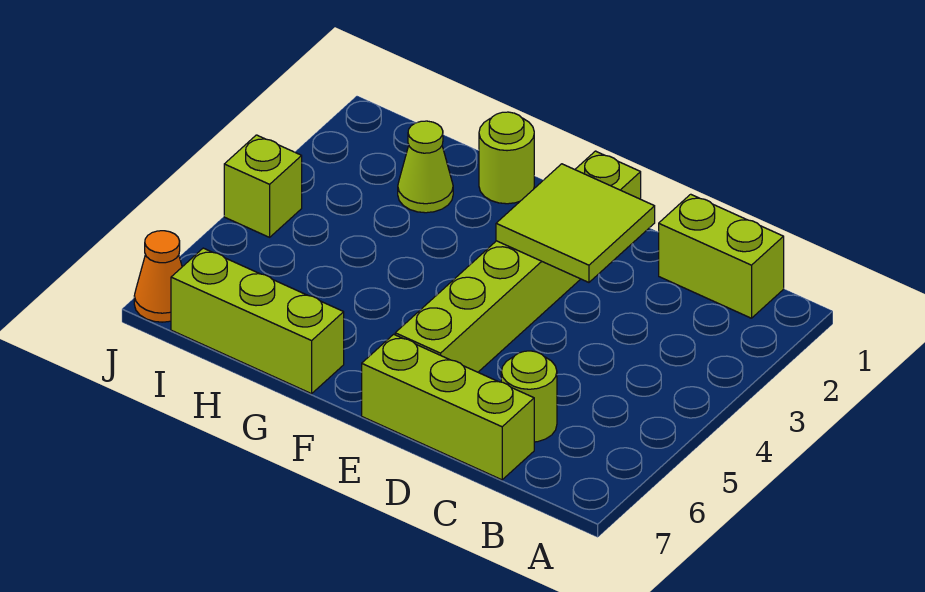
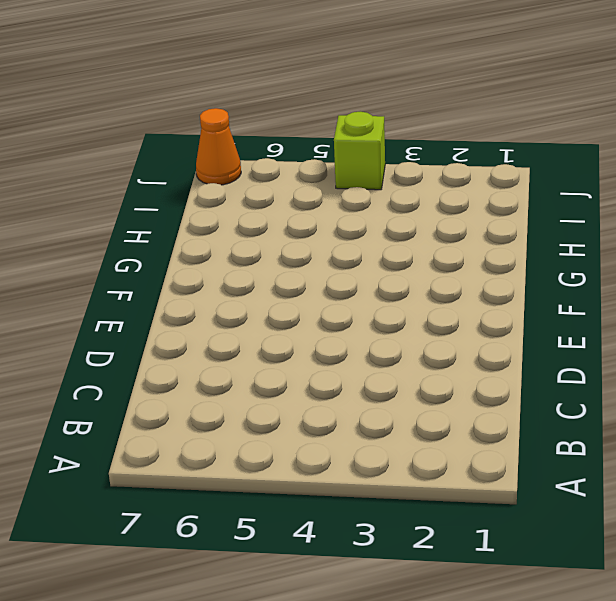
none -> lime 1x2 brick [659,194,784,318]
none -> lime 1x1 round brick [501,351,557,442]

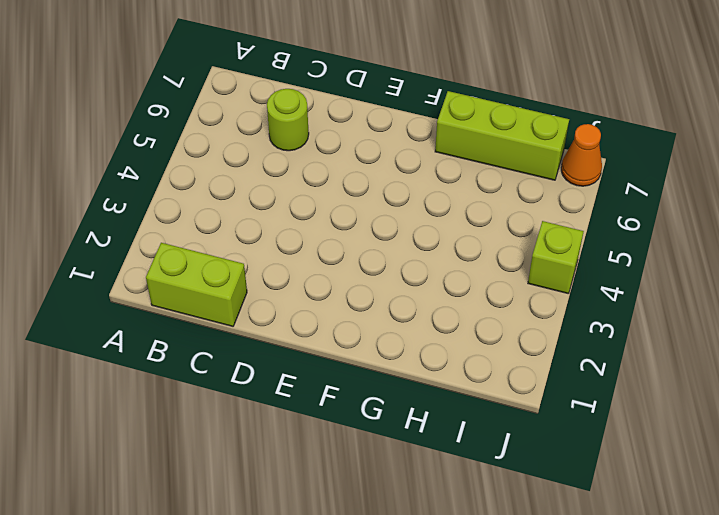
none -> lime 1x3 brick [362,334,534,480]
none -> lime 1x6 brick [395,151,641,372]

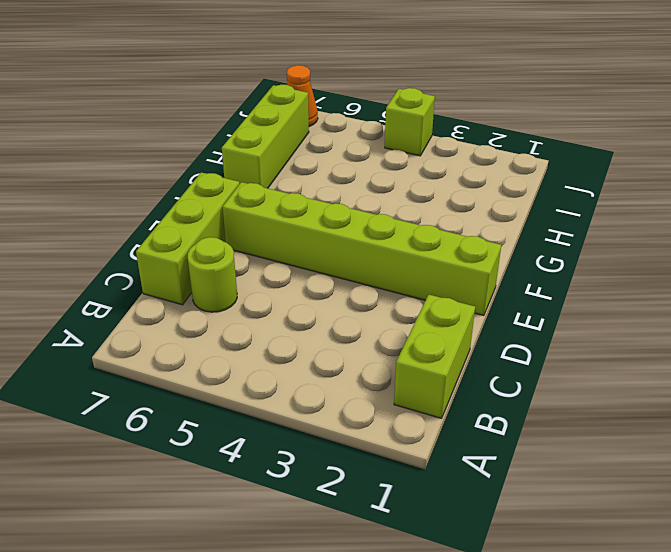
none -> lime 1x1 round brick [479,112,534,204]
none -> lime 1x1 cone [398,121,453,213]

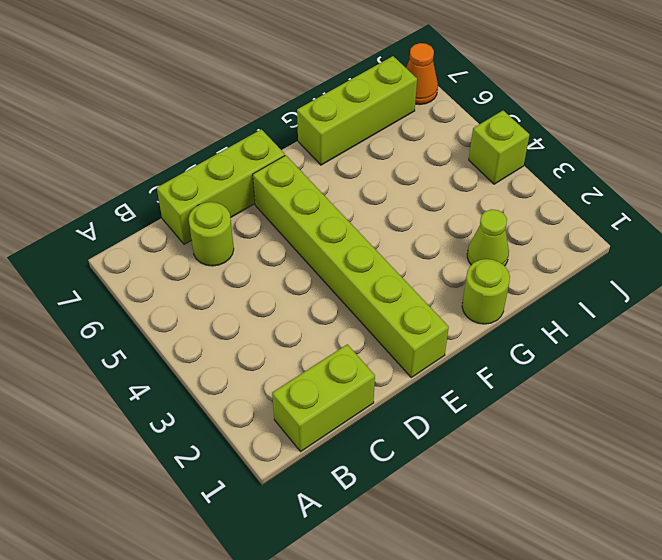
none -> lime 2x2 tile [496,164,655,282]

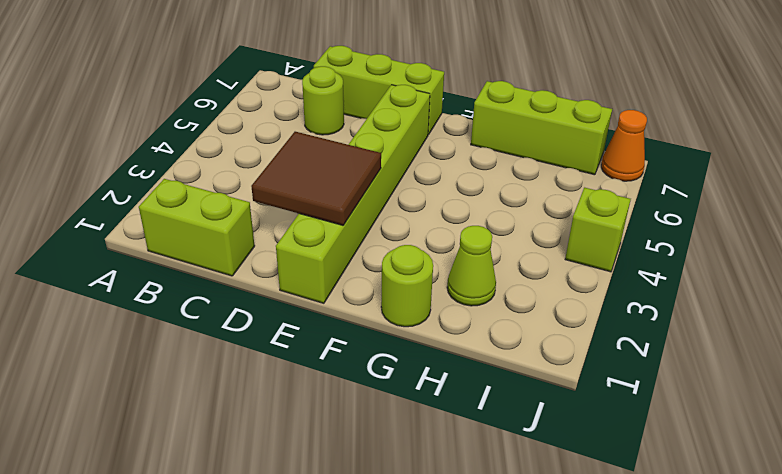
brown 2x2 tile [251,132,381,225] -> lime 2x2 tile [496,164,655,282]

